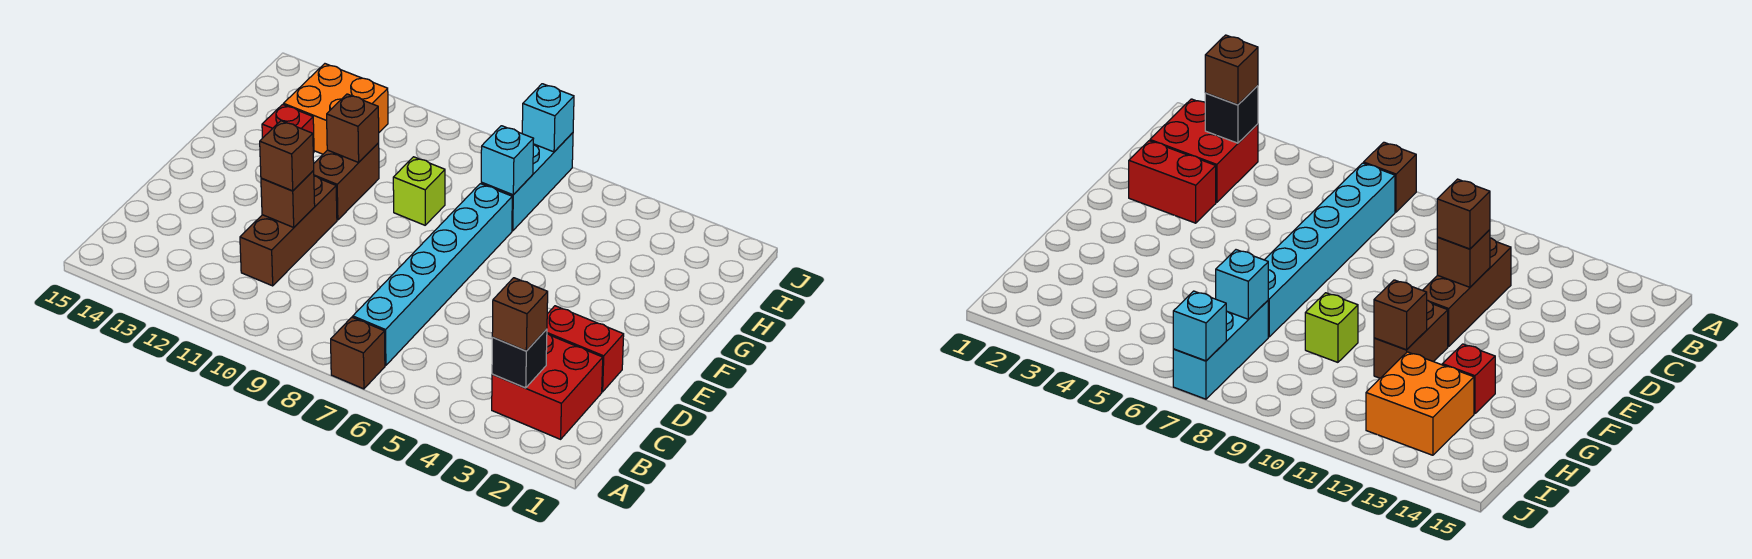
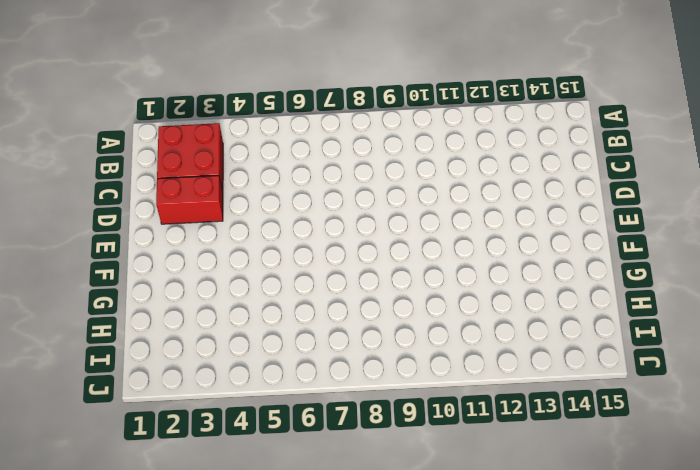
none -> brown 1x1 brick [331,317,385,389]
none -> cyan 1x6 brick [353,184,512,366]
none -> brown 1x3 brick [240,176,337,286]

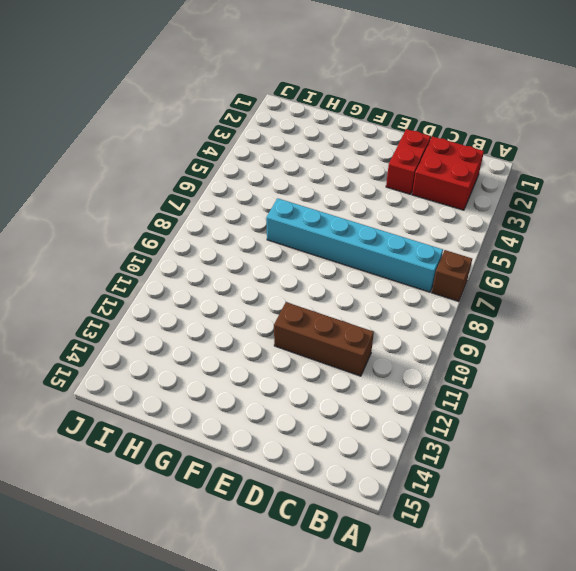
none -> brown 1x2 brick [313,143,379,220]
none -> lime 1x1 brick [393,157,445,225]
none -> red 1x1 brick [262,104,314,153]

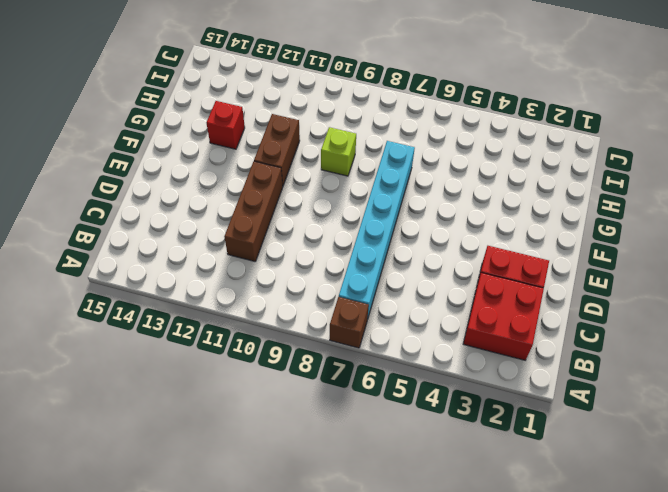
none -> cyan 1x3 brick [481,133,573,231]
none -> orange 2x2 brick [284,64,388,154]
none -> black 1x1 brick [492,329,547,388]

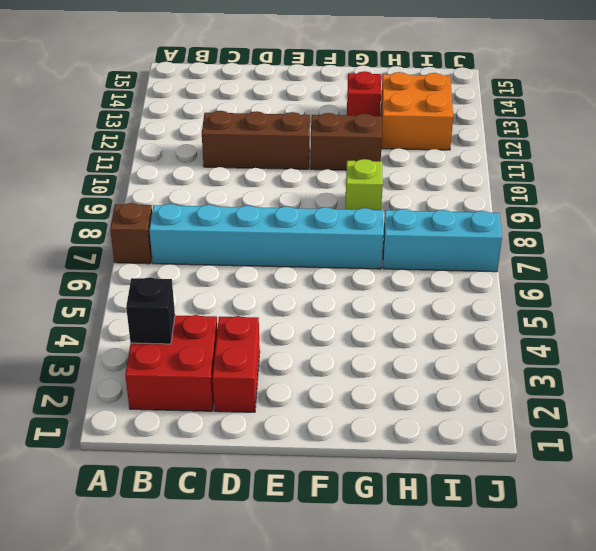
none -> brown 1x1 brick [261,171,315,227]
none -> brown 1x1 brick [327,94,379,162]
none -> cyan 1x1 brick [481,126,533,195]

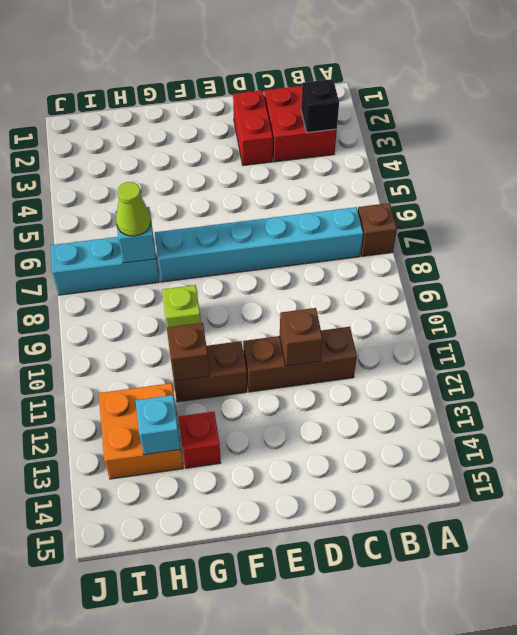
lime 1x1 cone [116,182,151,236] -> none
cyan 1x1 brick [136,395,181,455] -> cyan 1x1 brick moved to [522,84,574,152]
none -> brown 1x1 brick [492,278,548,351]
none -> brown 1x1 brick [260,121,314,191]

